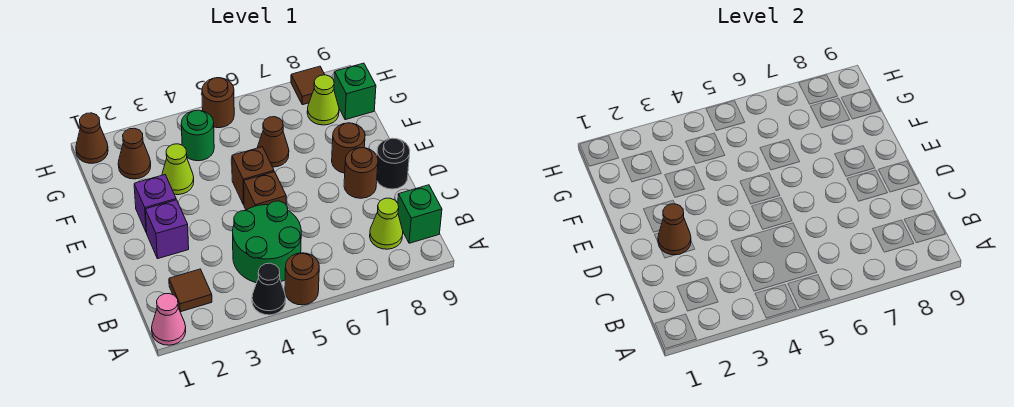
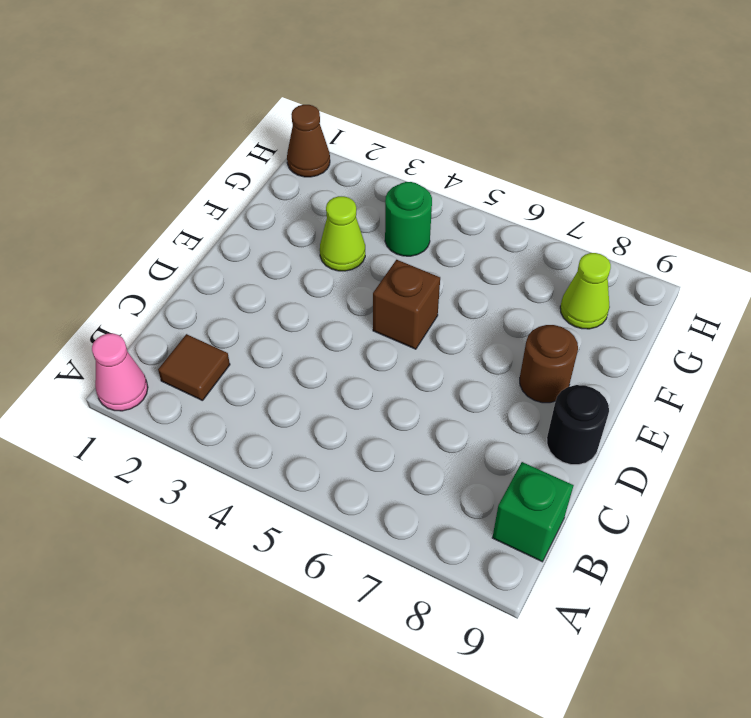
none -> black 1x1 cone [252,263,286,315]
none -> brown 1x1 round brick [285,253,319,305]
none -> green 2x2 round brick [233,201,301,283]

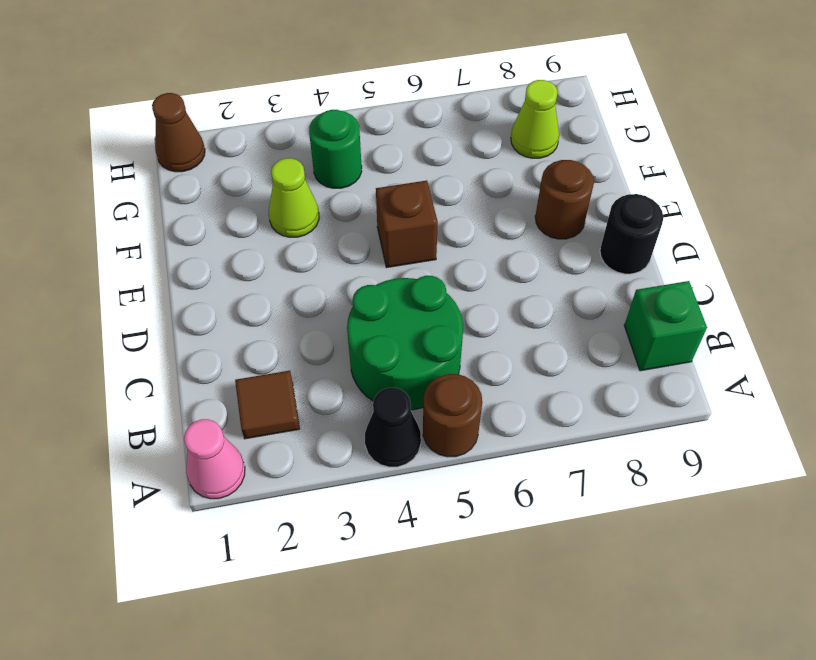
none -> lime 1x1 cone [370,198,403,249]
none -> purple 1x1 brick [145,200,189,259]
none -> brown 1x1 brick [244,172,286,210]

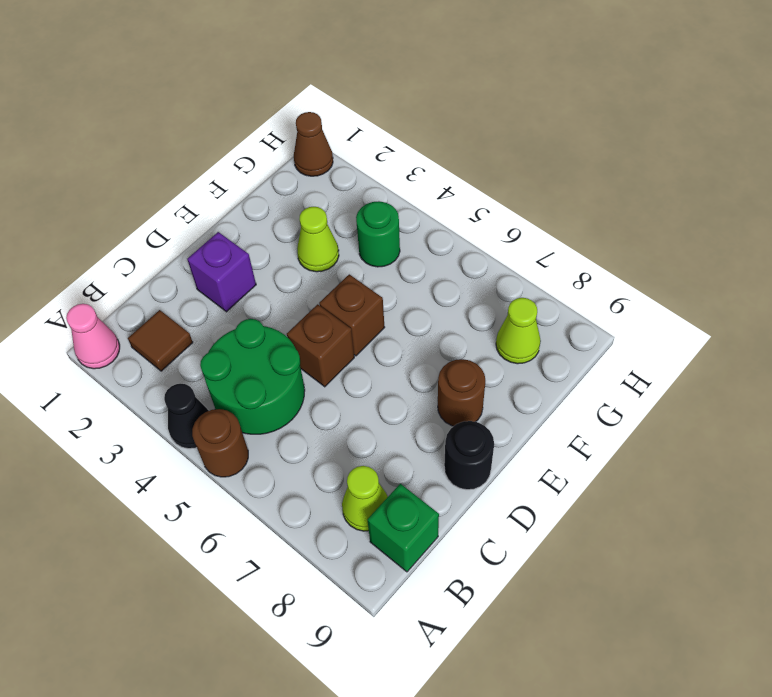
none -> brown 1x1 round brick [344,148,378,198]
none -> purple 1x1 brick [134,175,176,233]
none -> brown 1x1 cone [257,117,289,167]

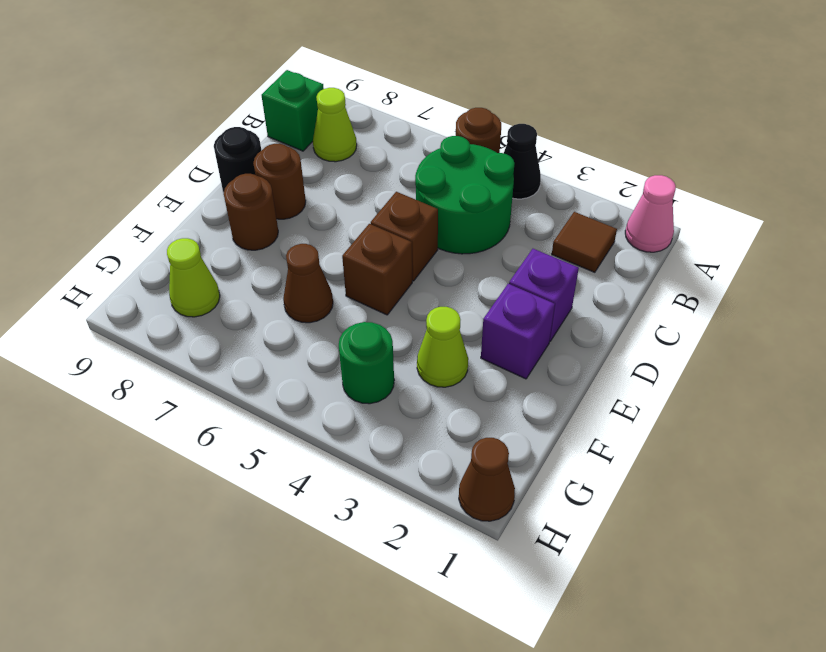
none -> brown 1x1 cone [118,128,151,179]
none -> green 1x1 brick [334,63,376,120]
none -> brown 1x1 round brick [202,78,234,128]

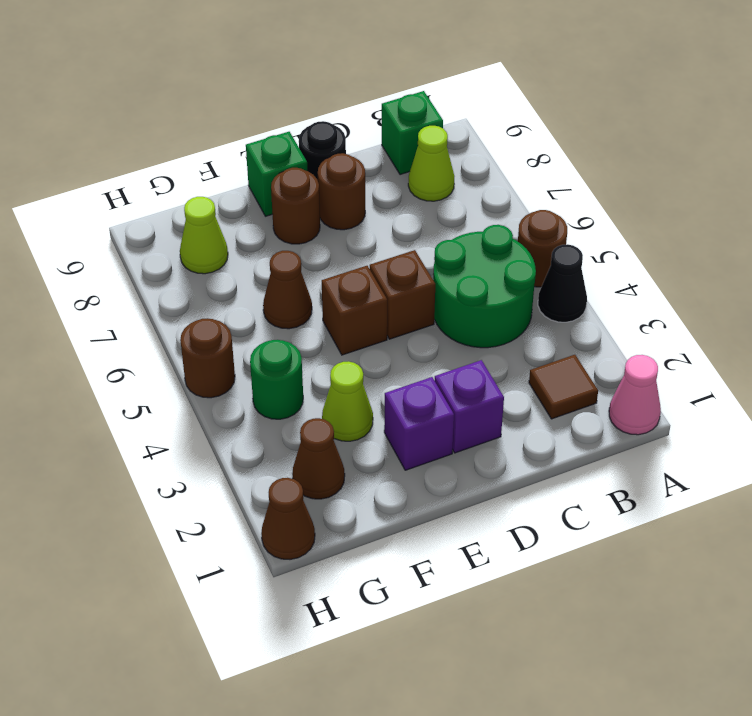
green 1x1 brick [246,132,307,216] -> green 1x1 brick moved to [334,63,376,120]
none -> brown 1x1 tile [291,66,325,105]
none -> brown 1x1 cone [658,204,691,255]

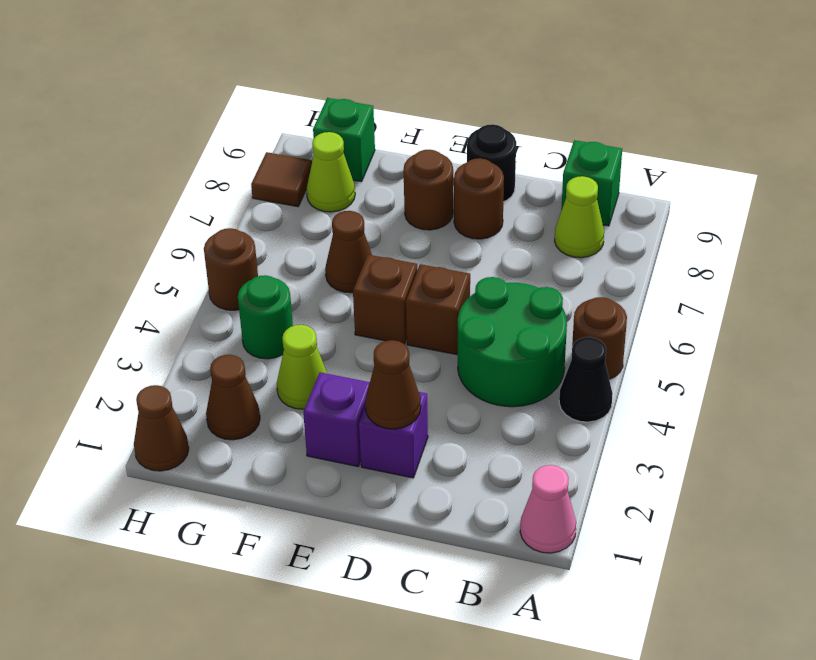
none -> brown 1x1 tile [169,269,212,312]

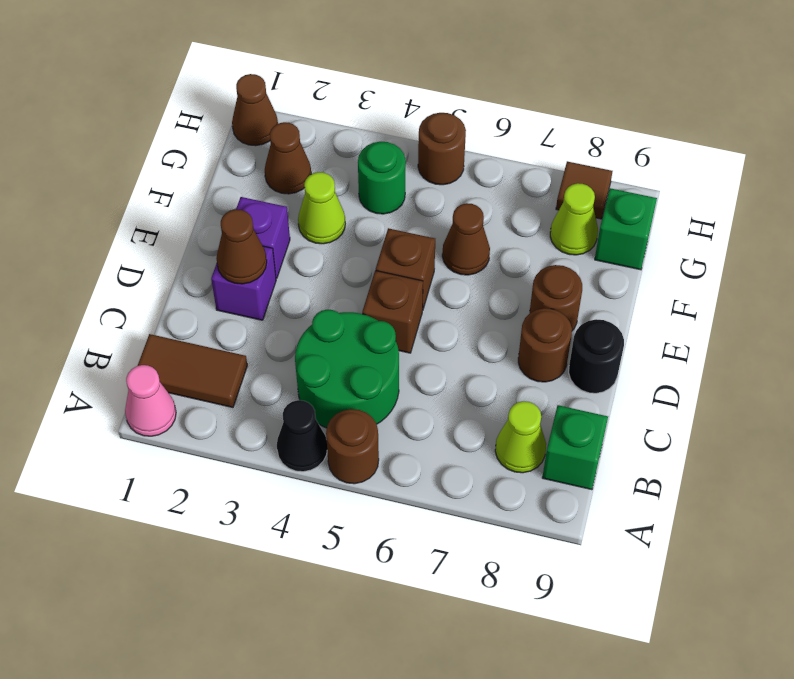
brown 1x2 tile [138,334,247,407] -> brown 1x1 tile [169,269,212,312]

